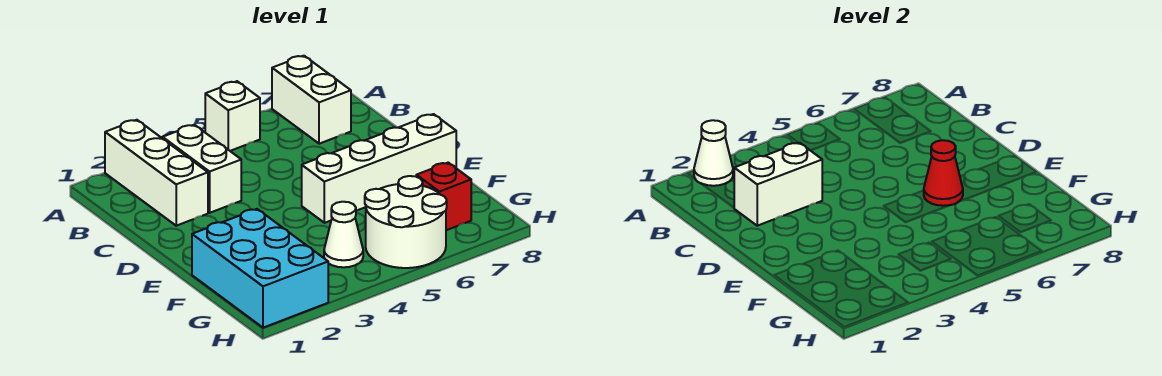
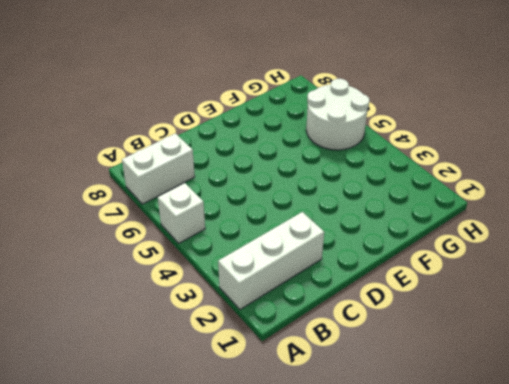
none -> white 1x2 brick [163,125,241,213]
none -> white 1x4 brick [302,114,456,223]
none -> cyan 2x3 brick [192,209,328,328]

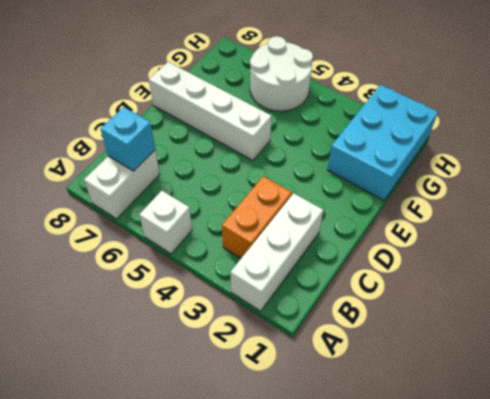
orange 1x2 brick [222,176,292,258] -> white 1x2 brick [163,125,241,213]
cyan 1x1 brick [101,107,155,171] -> none
none -> white 1x1 cone [324,202,363,267]
none -> red 1x1 brick [416,163,471,230]
none -> white 1x1 cone [694,120,733,186]

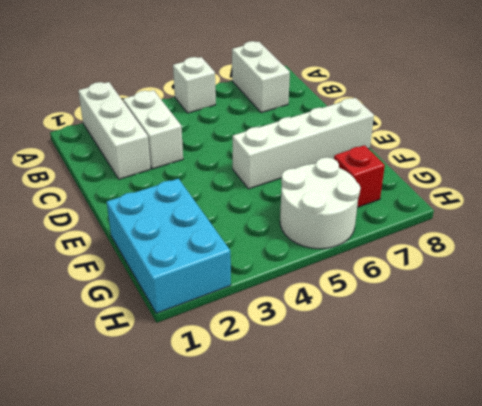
none -> white 1x1 cone [324,202,363,267]
none -> white 1x1 cone [694,120,733,186]
none -> white 1x2 brick [734,143,822,226]

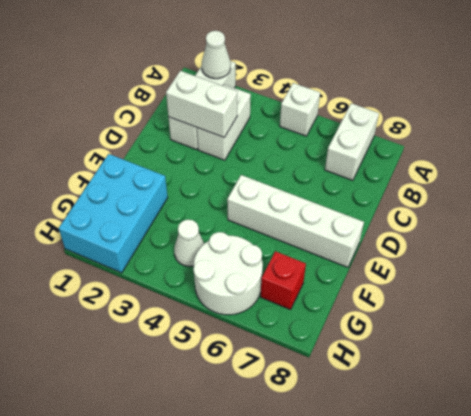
none -> red 1x1 cone [924,140,963,206]

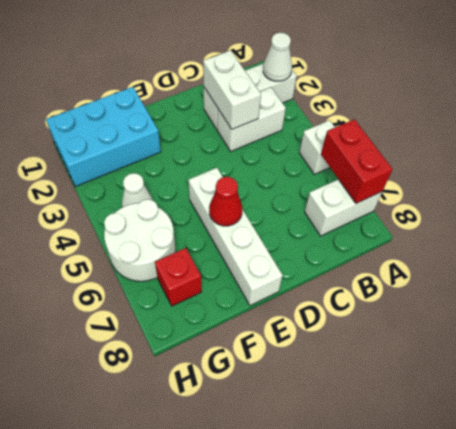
red 1x2 brick [321,119,393,203] -> none

